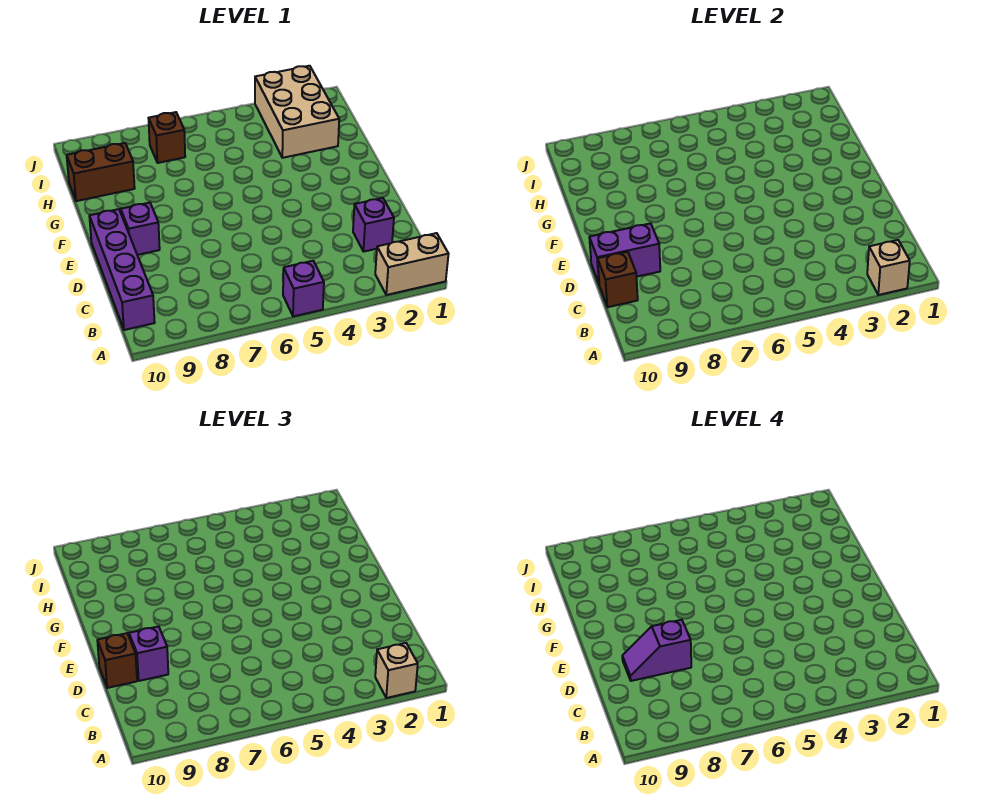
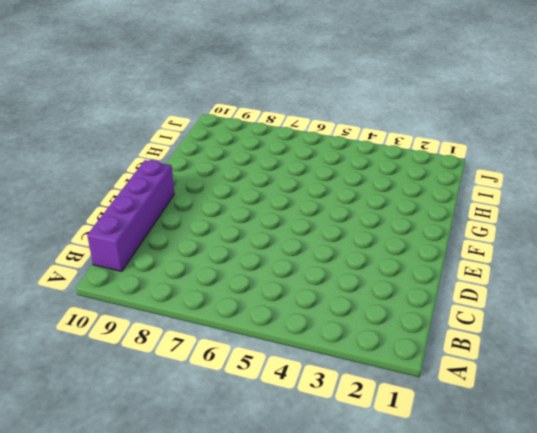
none -> tan 1x2 brick [375,233,449,295]
none -> purple 1x1 brick [283,261,324,316]
none -> purple 1x1 brick [353,198,394,252]

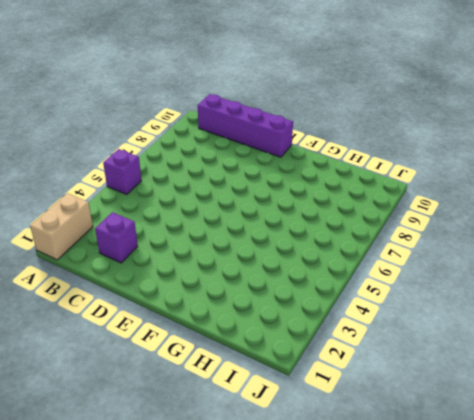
none -> purple 1x1 brick [121,203,160,255]
none -> tan 2x3 brick [255,66,339,158]
none -> brown 1x2 brick [67,143,135,201]

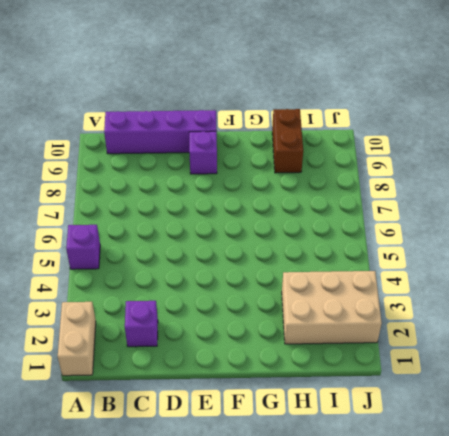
none -> brown 1x1 brick [149,112,185,163]
none -> tan 1x1 brick [867,240,910,295]
none -> brown 1x1 brick [598,252,638,307]

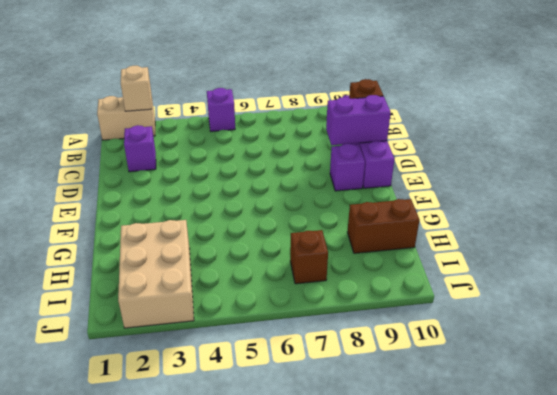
none -> tan 1x1 brick [375,643,418,698]
none -> purple 1x1 brick [129,626,168,681]
none -> brown 1x1 brick [97,633,137,688]

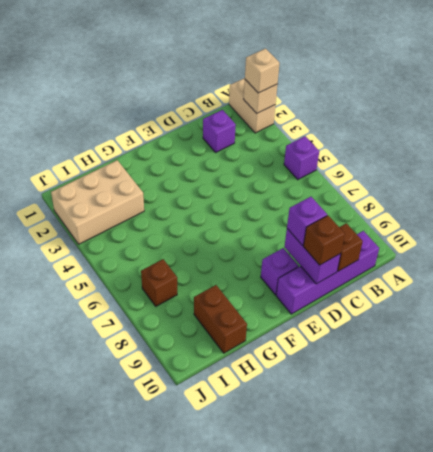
none -> purple 1x2 slope [622,620,691,681]

